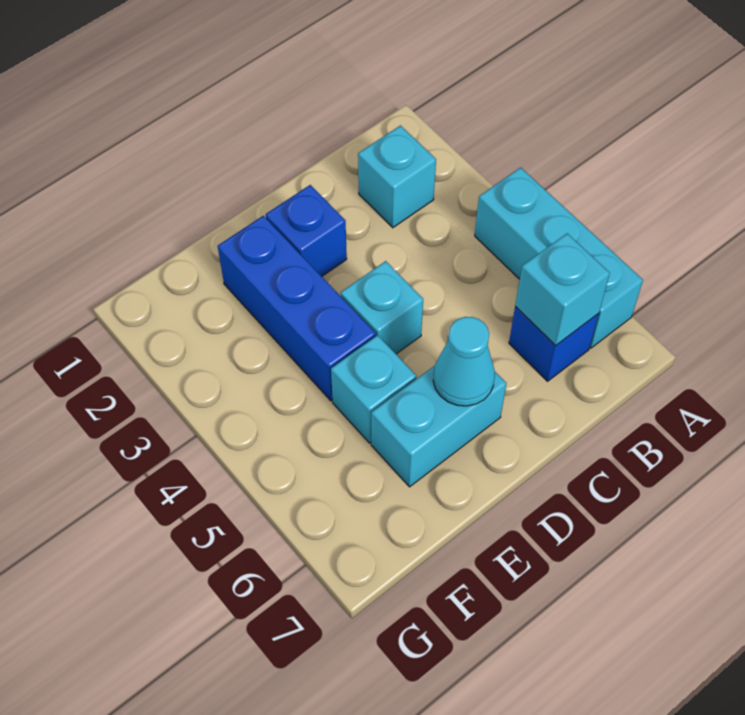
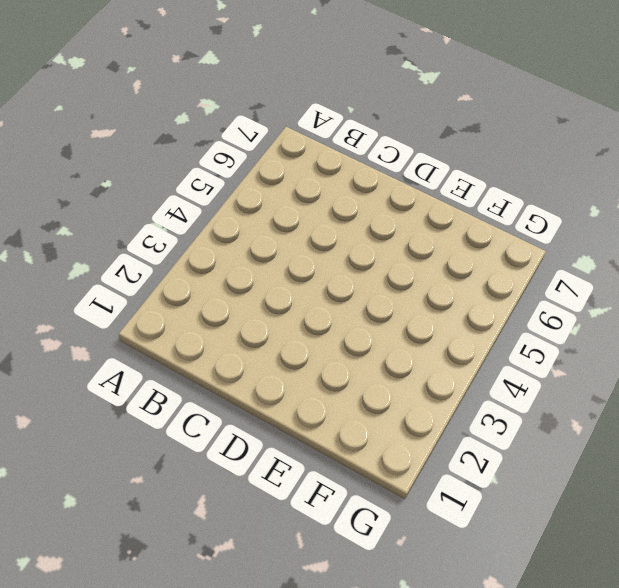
none -> cyan 1x3 brick [475,168,643,348]
none -> cyan 1x1 brick [358,126,436,228]

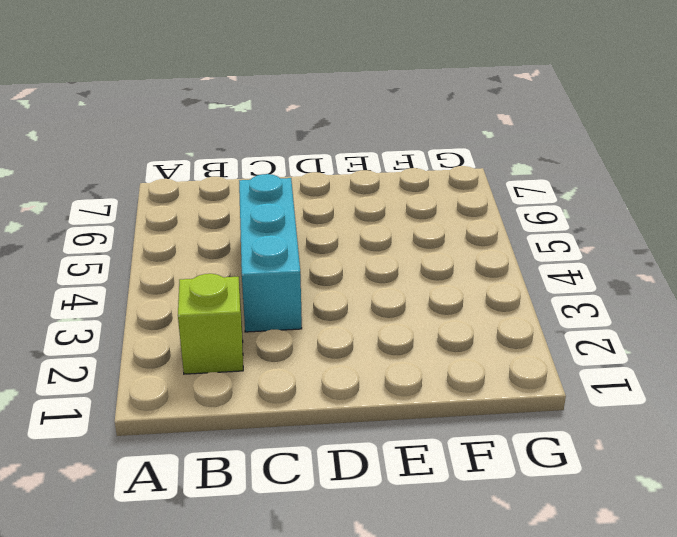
lime 1x1 brick [178,274,243,374] -> cyan 1x1 brick [358,126,436,228]
cyan 1x3 brick [239,174,302,332] -> cyan 1x3 brick moved to [475,168,643,348]
none -> blue 1x1 brick [509,306,599,381]
none -> blue 1x1 brick [266,185,347,276]

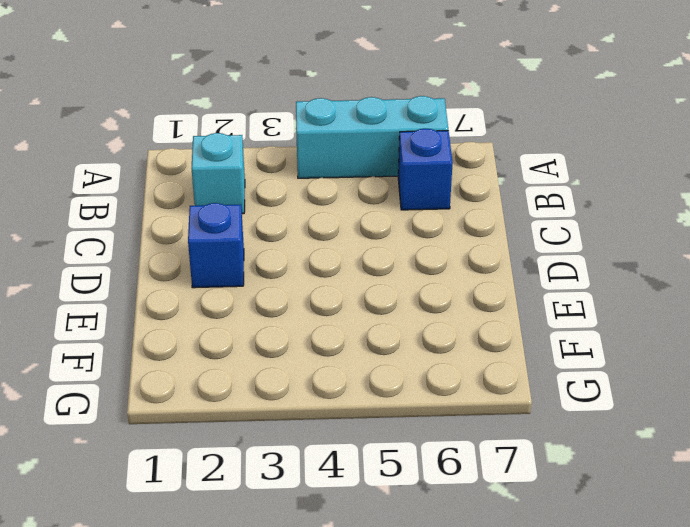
none -> cyan 1x1 brick [341,261,423,354]
none -> cyan 1x2 brick [371,366,506,487]

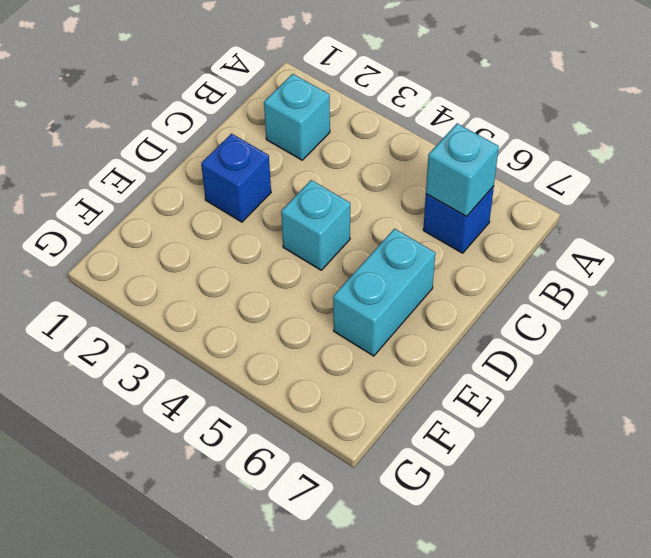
none -> cyan 1x3 brick [475,168,643,348]
none -> blue 1x3 brick [218,216,376,401]

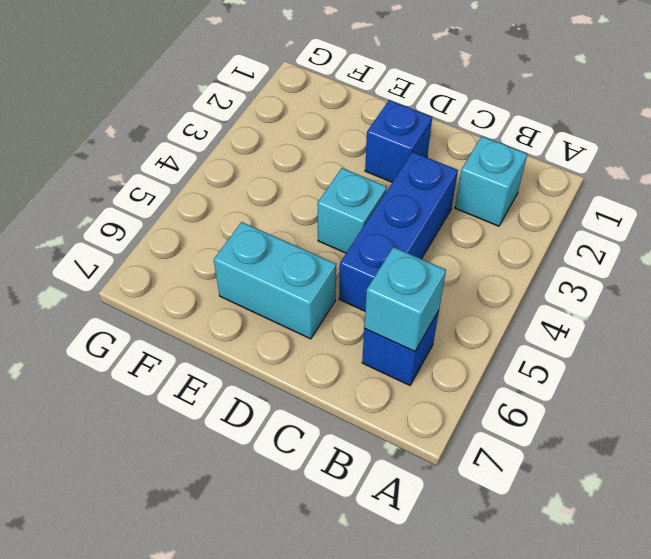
blue 1x3 brick [339,152,458,311] -> blue 1x3 brick moved to [218,216,376,401]
none -> cyan 1x3 brick [475,168,643,348]
none -> cyan 1x1 brick [331,335,416,443]

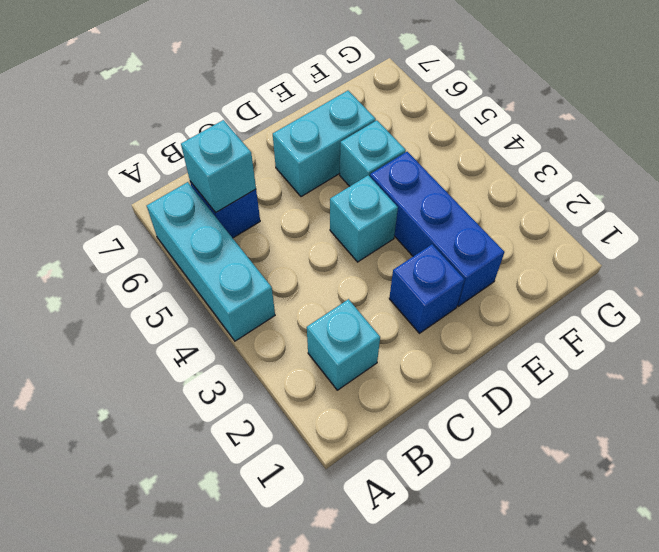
none -> cyan 1x1 cone [433,317,495,406]

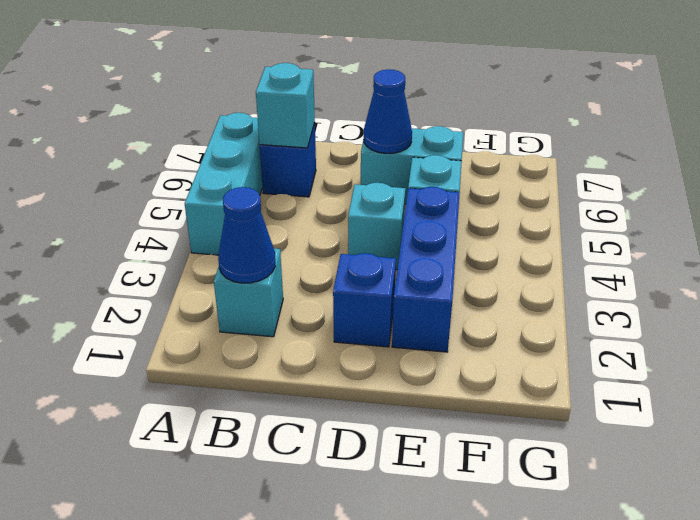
blue 1x1 cone [218,187,275,283] -> none
blue 1x1 cone [364,69,412,153] -> cyan 1x1 cone [433,317,495,406]

